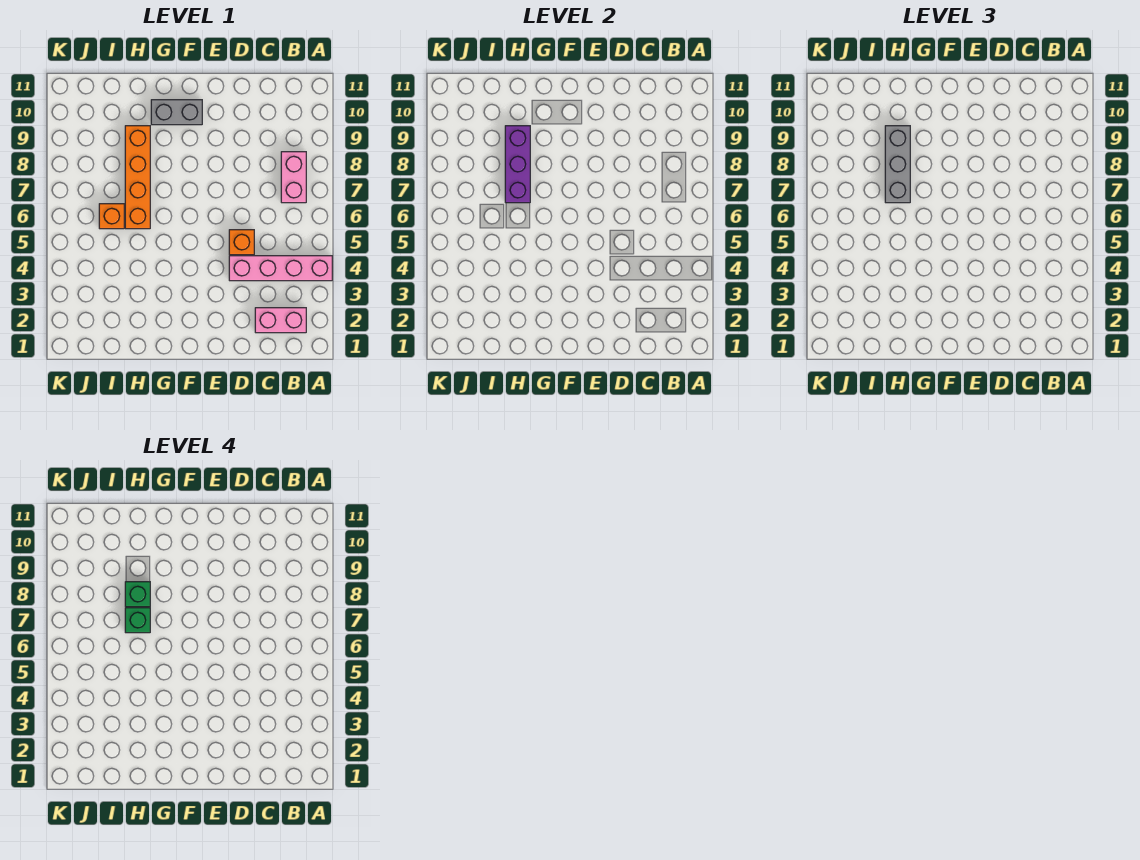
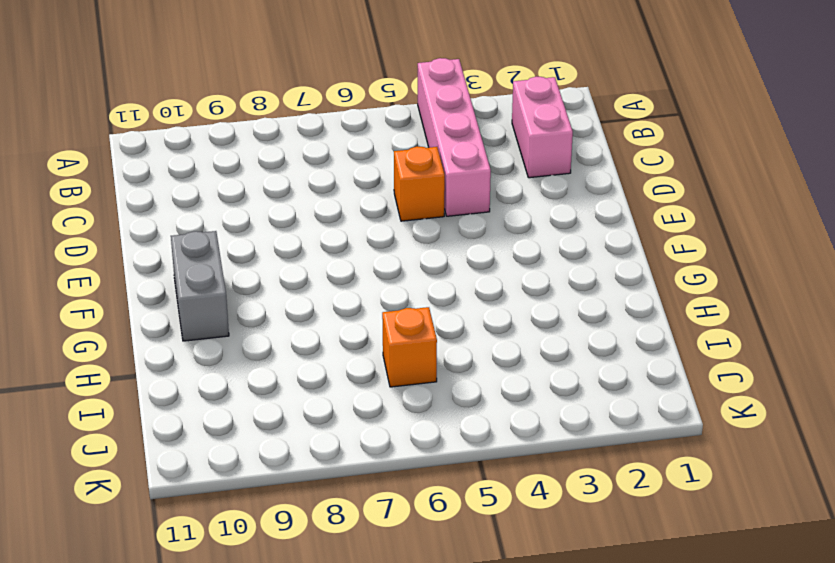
none -> pink 1x2 brick [281,152,306,203]
none -> orange 1x4 brick [125,126,150,229]

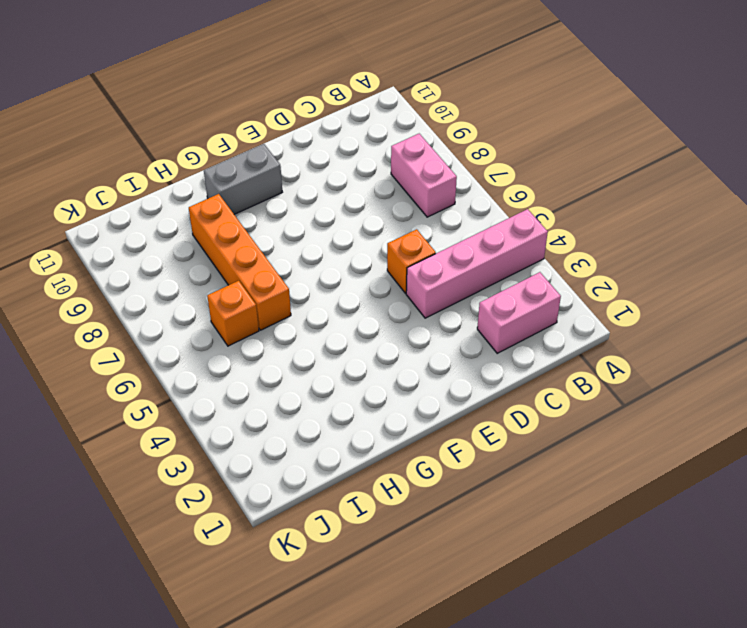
none -> purple 1x3 brick [505,126,530,203]
none -> grey 1x3 brick [885,126,910,203]

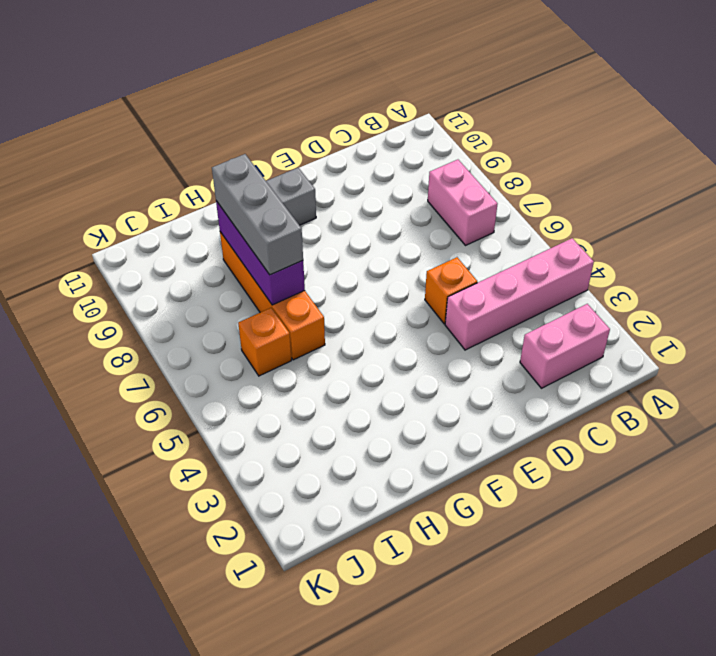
none -> green 1x1 brick [125,608,150,633]
none -> green 1x1 brick [125,582,150,607]

